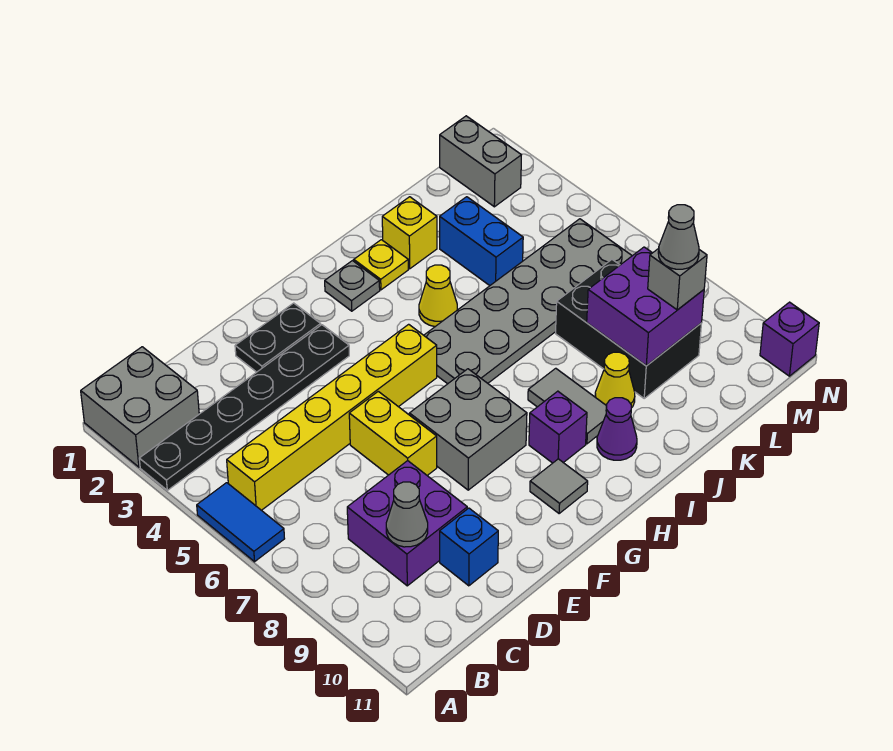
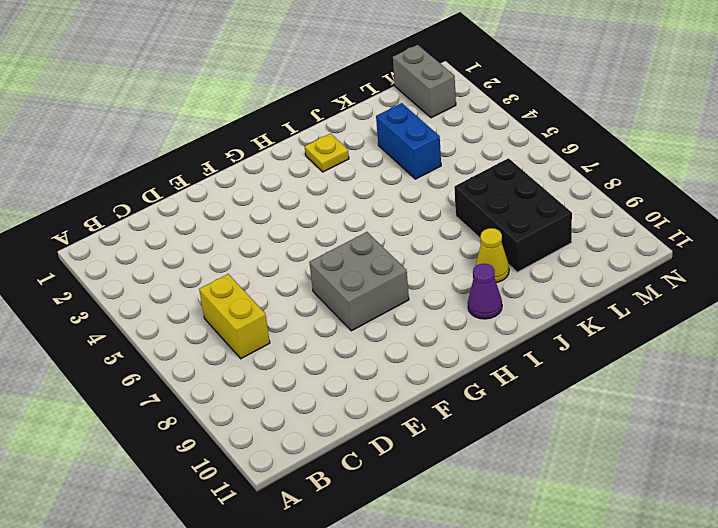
yellow 1x2 brick [199,274,270,359] -> yellow 1x2 brick moved to [349,391,437,475]
none -> grey 2x2 brick [81,347,199,467]
none -> black 1x6 plate [139,325,349,490]
none -> blue 1x2 tile [197,483,285,562]

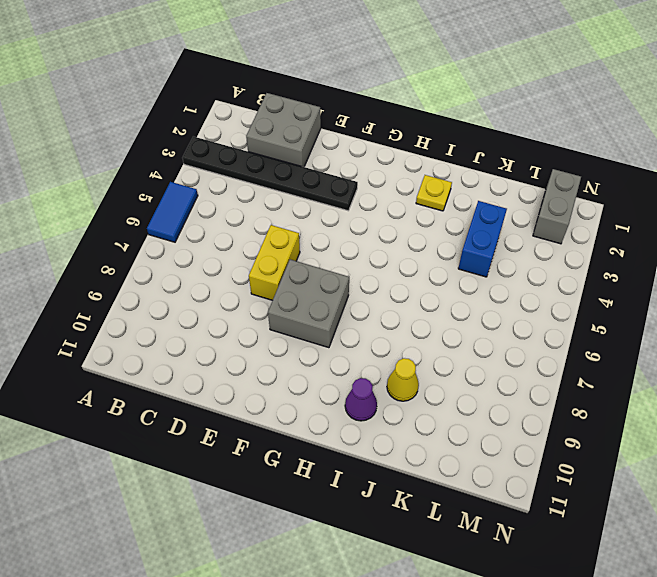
grey 2x2 brick [246,93,321,167] -> grey 2x2 brick moved to [81,347,199,467]
none -> yellow 1x6 brick [227,324,437,510]
none -> purple 2x2 brick [347,461,467,586]
none -> blue 1x1 brick [440,508,498,586]

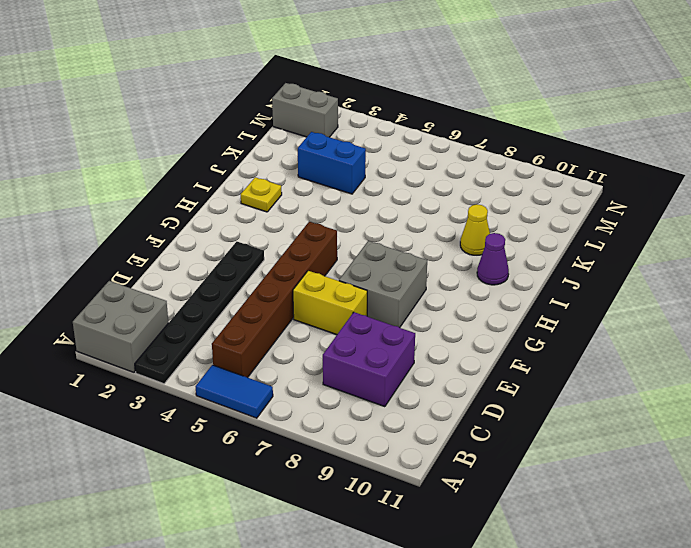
brown 1x6 brick [212,222,337,378] -> yellow 1x6 brick [227,324,437,510]
none -> blue 1x1 brick [440,508,498,586]
none -> black 1x2 plate [235,303,321,372]
none -> grey 1x1 tile [530,459,588,513]

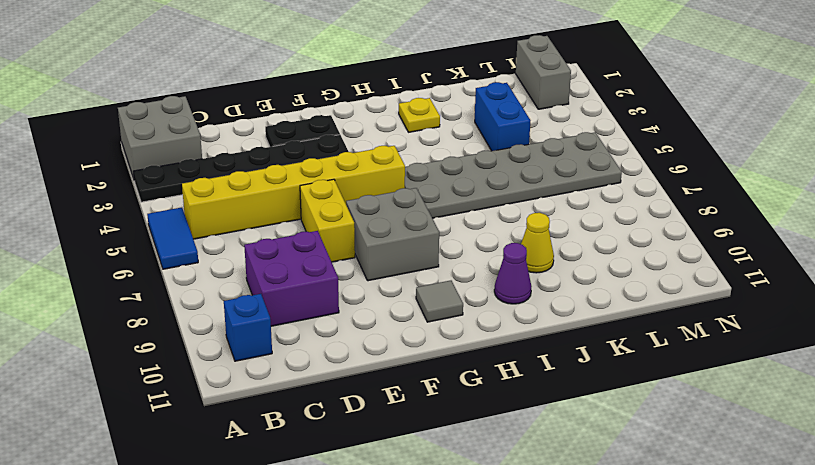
blue 1x1 brick [224,294,272,361] -> blue 1x1 brick moved to [440,508,498,586]
none -> grey 1x1 plate [325,261,380,311]
none -> purple 1x1 brick [529,391,587,463]
none -> yellow 1x1 cone [419,265,457,327]

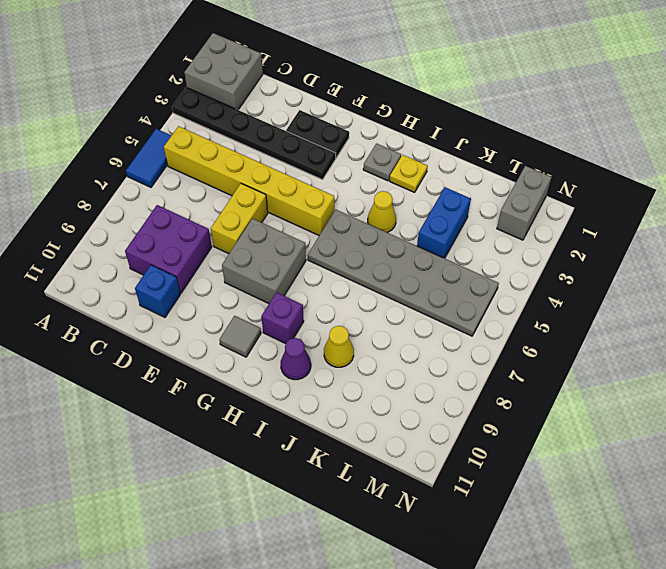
none -> grey 1x2 tile [528,368,606,444]
none -> yellow 1x1 brick [382,197,437,269]
none -> black 2x3 brick [556,260,702,398]

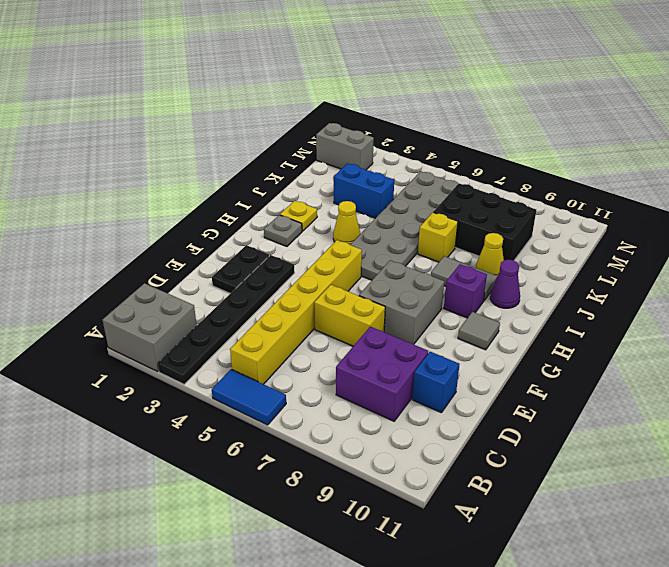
yellow 1x1 brick [418,212,458,262] -> yellow 1x1 brick moved to [382,197,437,269]
none -> purple 1x1 brick [760,302,819,376]
none -> grey 1x1 cone [386,482,428,547]
none -> purple 2x2 brick [587,247,704,366]

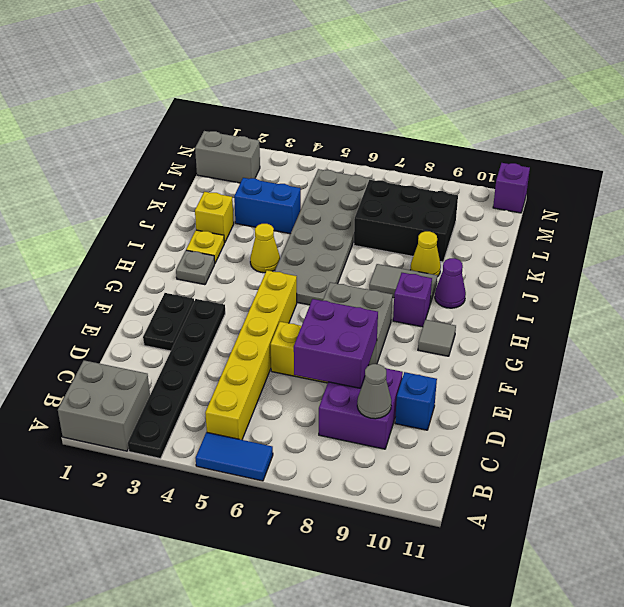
purple 2x2 brick [294,299,378,388] -> purple 2x2 brick moved to [587,247,704,366]
none -> grey 1x1 brick [648,248,707,310]
none -> grey 1x1 cone [658,205,699,269]

